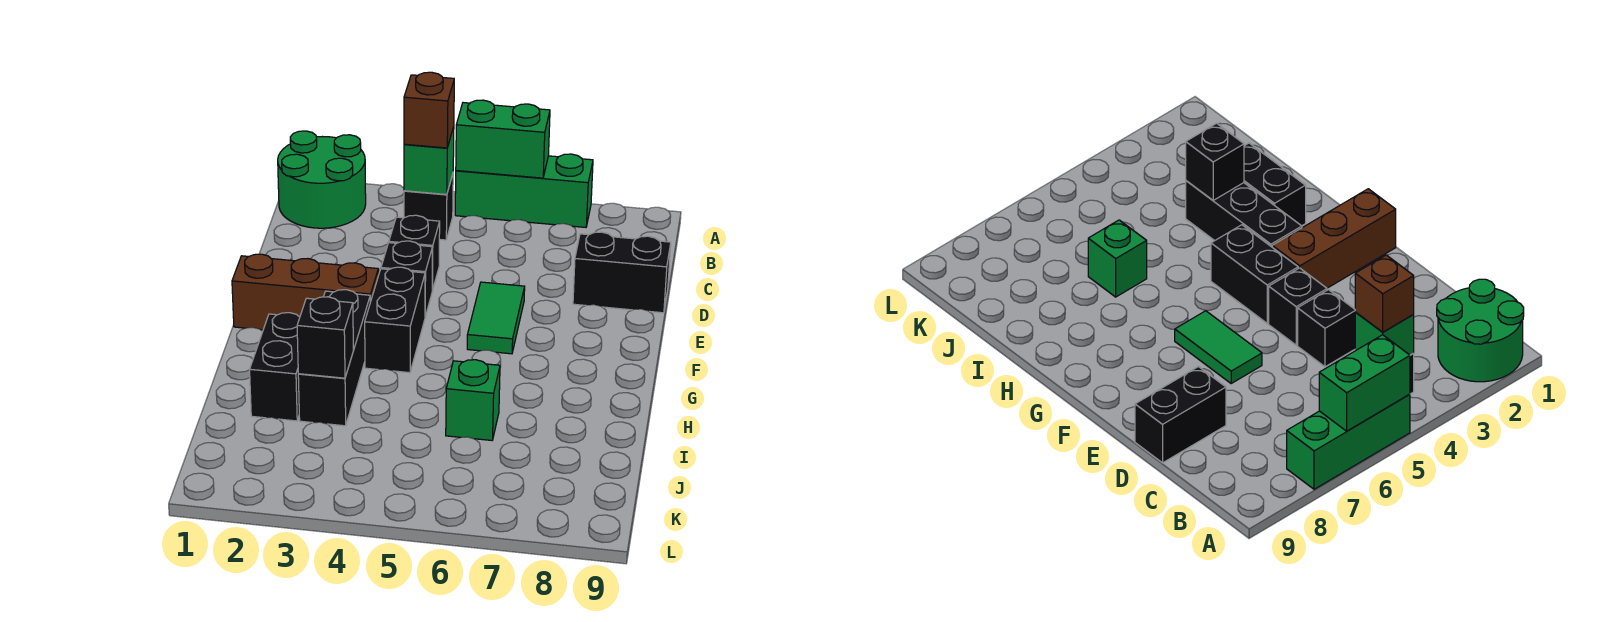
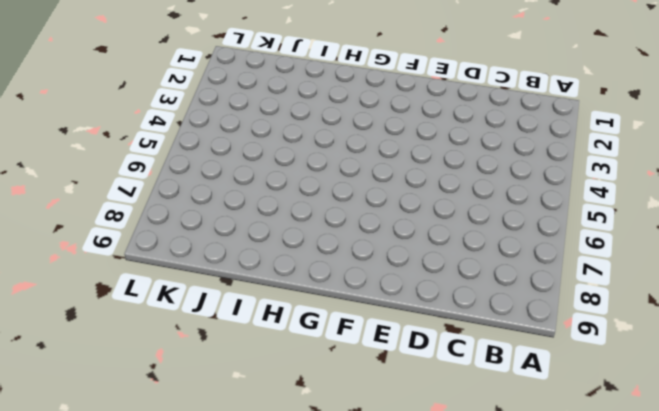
none -> green 2x2 round brick [278,131,366,228]
none -> green 1x3 brick [455,154,593,227]
none -> black 1x1 brick [404,175,453,240]

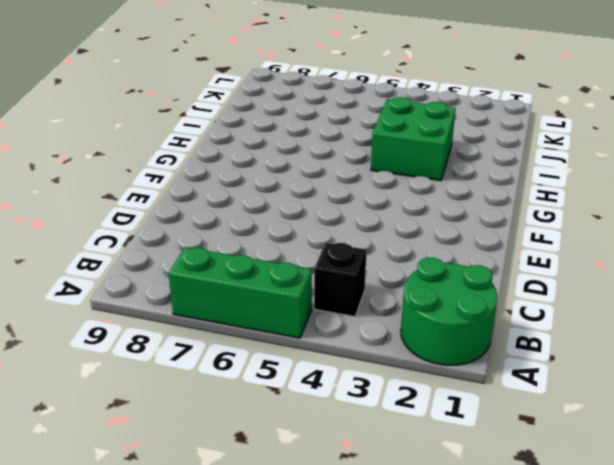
green 2x2 brick [371,97,456,181] -> black 1x3 brick [298,290,370,426]
none -> black 1x1 brick [389,215,440,291]
none -> black 1x2 brick [573,232,671,313]
none -> black 1x1 brick [381,241,432,316]

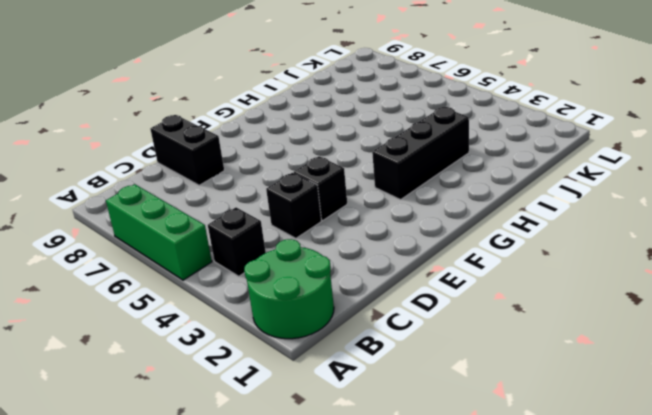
none -> green 1x2 tile [467,282,525,354]
none -> brown 1x3 brick [232,254,378,330]
none -> black 1x2 brick [365,267,425,373]

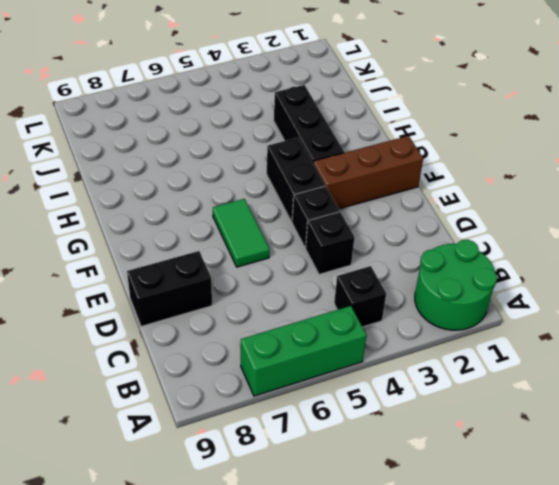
none -> black 1x2 brick [250,313,300,421]
none -> green 1x1 brick [446,360,500,440]
none -> green 1x2 brick [456,100,550,178]

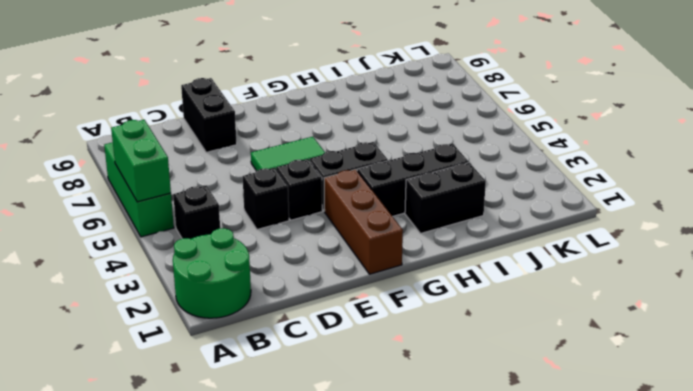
none -> green 1x1 brick [446,360,500,440]
none -> green 1x1 brick [404,127,454,195]
none -> black 1x1 brick [297,297,353,378]

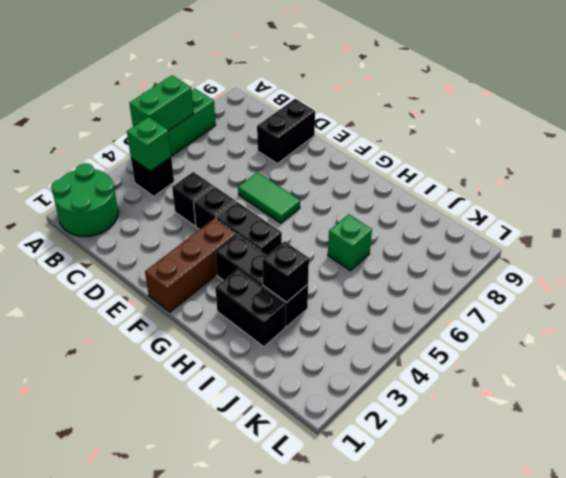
none -> brown 1x1 brick [404,72,454,148]

